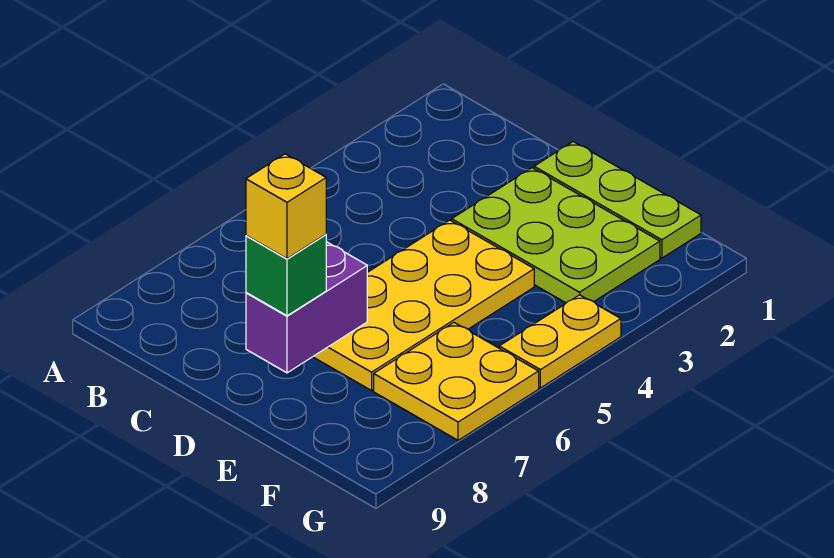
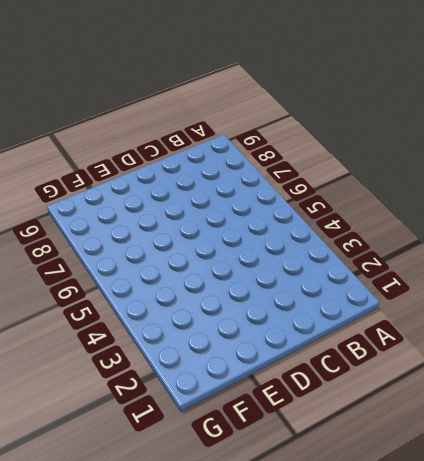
none -> lime 1x3 plate [534,142,701,258]
none -> lime 2x3 plate [452,168,660,303]

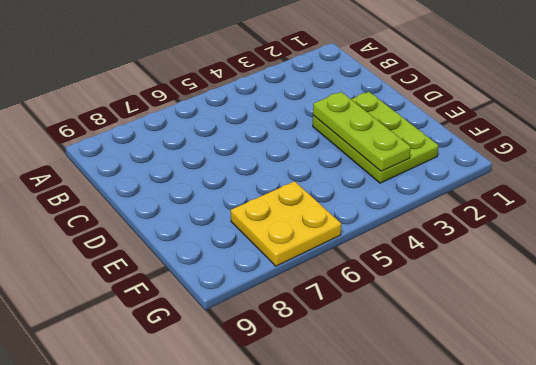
lime 1x3 plate [313,92,411,171] -> lime 1x3 plate moved to [534,142,701,258]
none -> yellow 2x4 plate [313,220,534,391]
none -> yellow 1x2 plate [499,295,621,388]

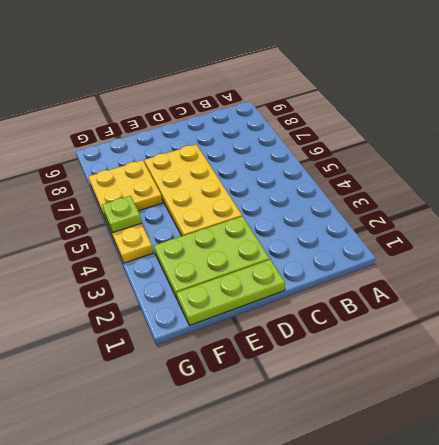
lime 1x1 plate [102,196,141,233] -> none
none -> purple 1x2 brick [246,242,367,373]
none -> green 1x1 brick [246,234,326,316]

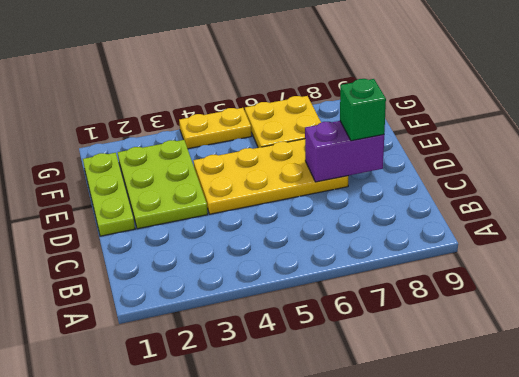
none -> yellow 1x1 brick [246,154,326,259]

